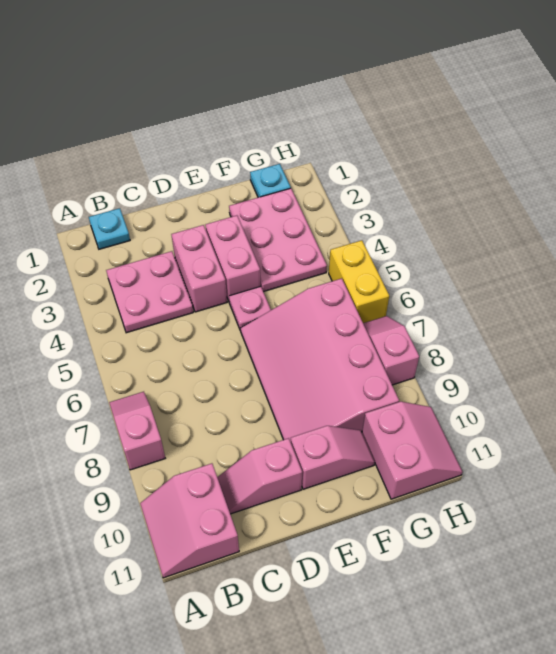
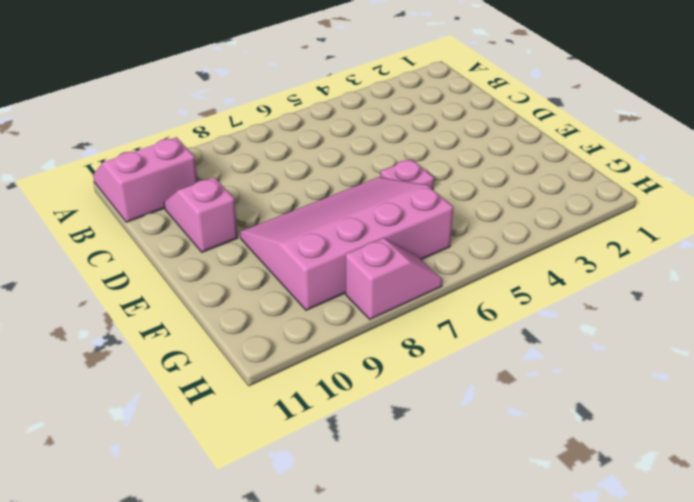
none -> pink 1x2 slope [109,392,165,470]
none -> cyan 1x1 plate [89,208,130,249]
none -> pink 2x2 plate [106,251,193,333]

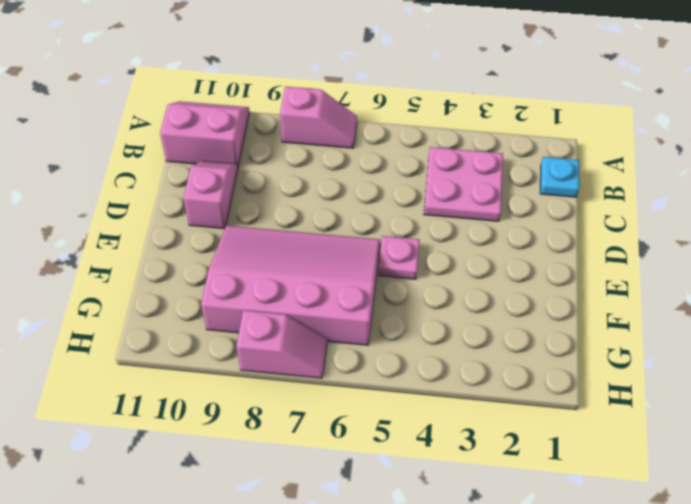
none -> pink 1x2 brick [171,225,227,312]
none -> pink 1x2 brick [205,215,260,301]
none -> pink 1x2 slope [291,426,375,489]

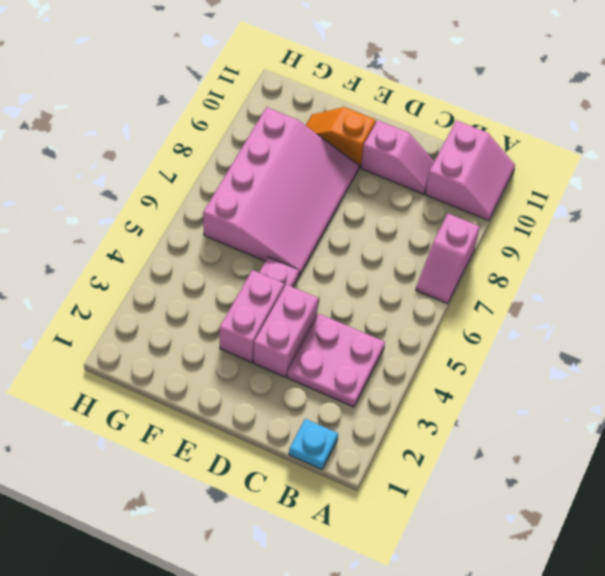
orange 1x2 slope [306,107,376,168] -> pink 1x2 slope [291,426,375,489]
none -> pink 2x3 plate [229,188,327,292]
none -> cyan 1x1 plate [250,164,291,197]
none -> pink 2x2 slope [362,402,462,499]

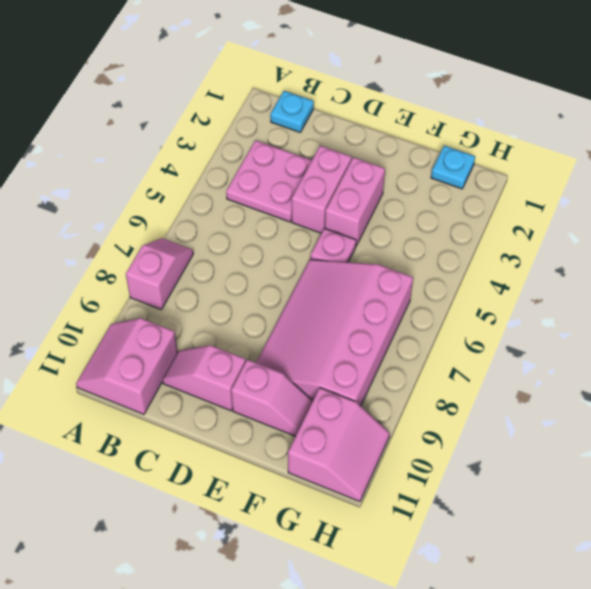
none -> pink 2x3 plate [229,188,327,292]
none -> yellow 1x2 brick [329,240,389,323]
none -> pink 1x2 slope [363,316,419,385]

